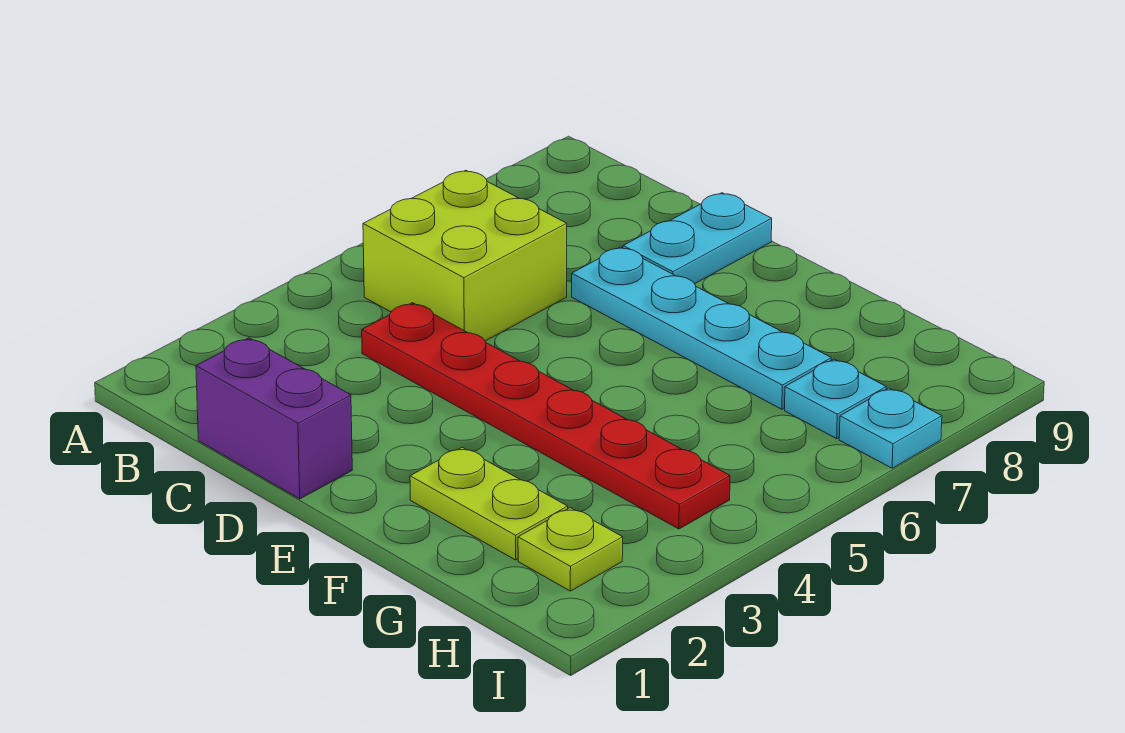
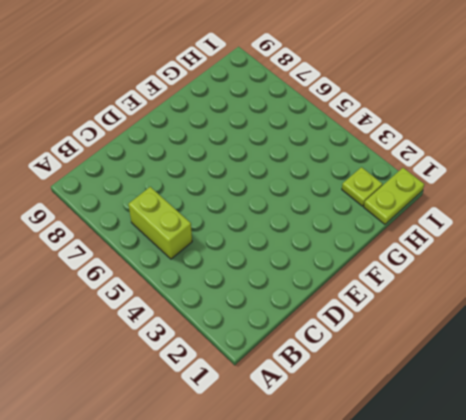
lime 1x2 brick [128,187,192,259] -> lime 2x2 brick [363,170,567,341]
lime 1x2 plate [364,168,424,224] -> lime 1x2 plate moved to [410,447,568,560]
none -> purple 1x2 brick [196,338,352,499]
none -> red 1x6 plate [362,303,730,529]

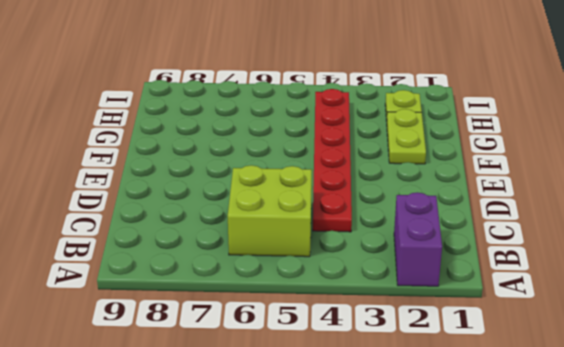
purple 1x2 brick [394,192,442,286] -> purple 1x2 brick moved to [196,338,352,499]
none -> cyan 1x4 plate [572,247,831,409]
none -> cyan 1x2 plate [623,193,772,284]

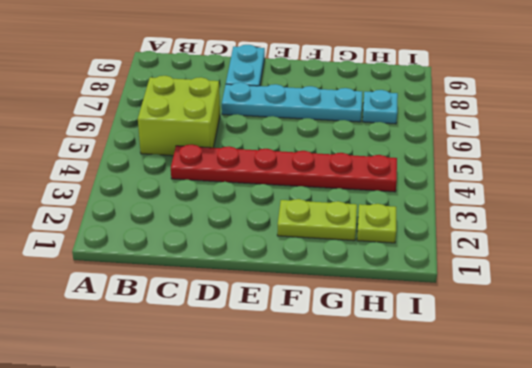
none -> purple 1x2 brick [196,338,352,499]
none -> cyan 1x1 plate [839,388,942,468]

